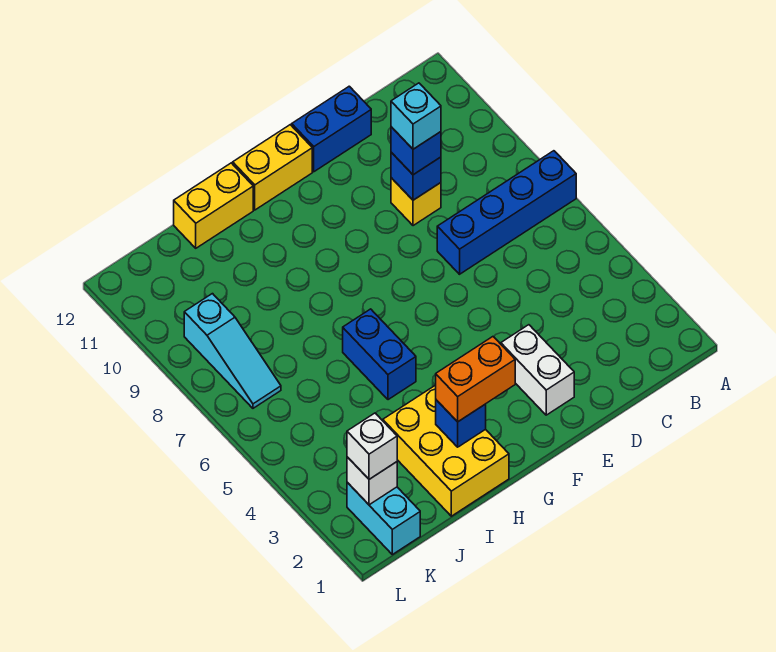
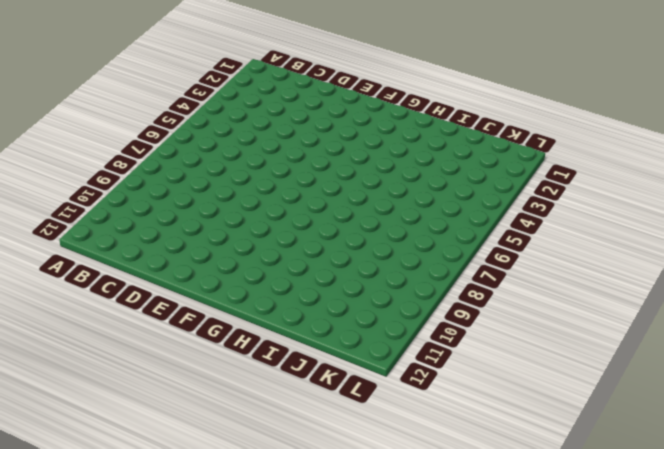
none -> blue 1x4 brick [437,151,576,274]
none -> yellow 1x1 brick [391,178,441,226]
none -> blue 1x2 brick [292,86,371,172]

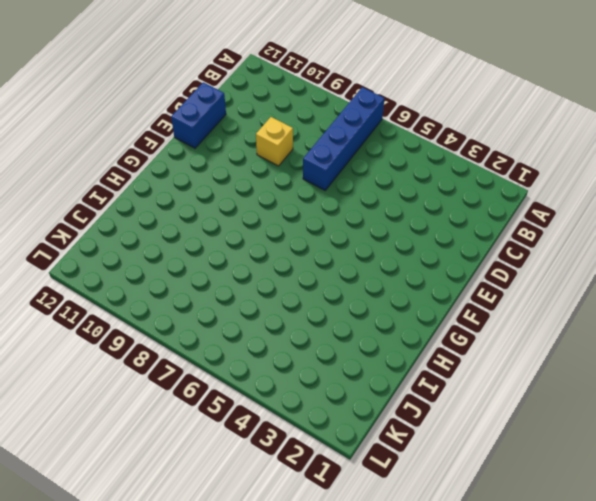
none -> white 1x2 brick [501,325,574,415]
none -> yellow 1x2 brick [233,125,312,210]
none -> yellow 2x3 brick [383,385,509,516]

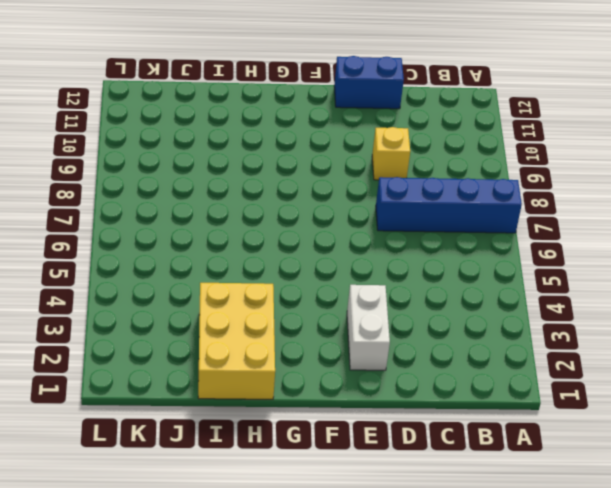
none -> yellow 1x2 brick [233,125,312,210]
none -> blue 1x2 brick [343,309,416,400]
none -> yellow 1x2 brick [174,163,253,248]

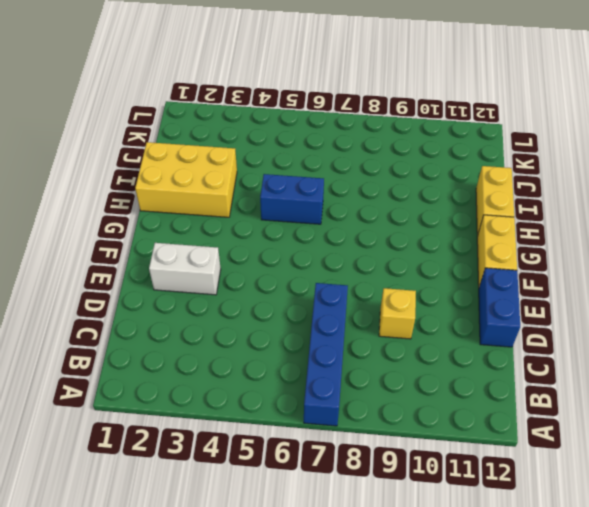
none -> cyan 1x2 brick [347,482,420,555]
none -> cyan 1x3 slope [184,294,281,408]
none -> blue 1x1 brick [391,152,441,200]

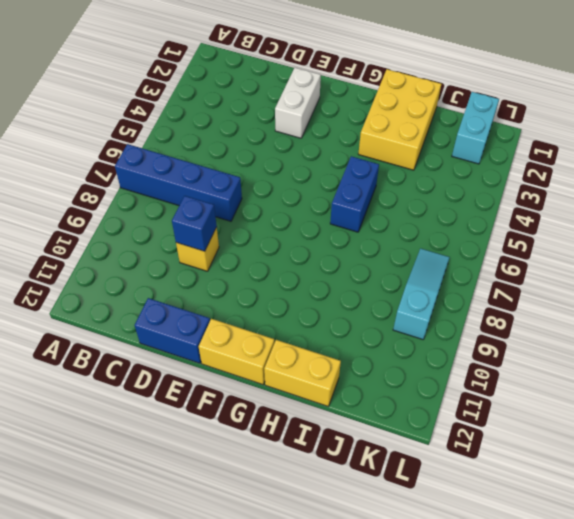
none -> blue 1x1 brick [436,400,486,447]
none -> white 1x1 brick [347,457,397,505]
none -> blue 1x1 brick [391,127,441,175]

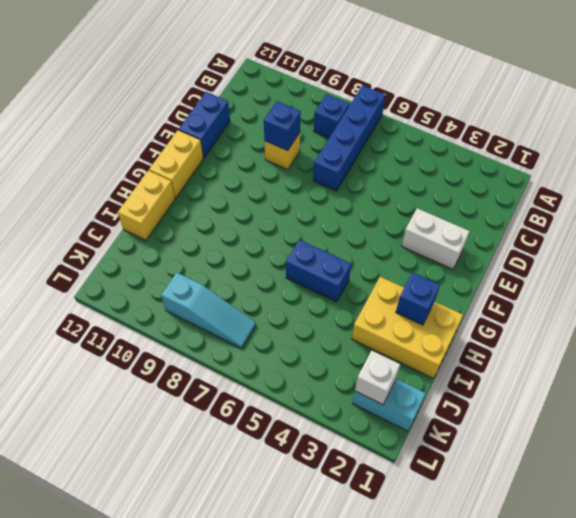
blue 1x1 brick [314,94,349,138] -> blue 1x1 brick moved to [391,127,441,175]
none -> orange 1x2 brick [436,337,515,422]
none -> white 1x1 brick [347,413,397,479]
none -> cyan 1x1 brick [391,83,441,149]

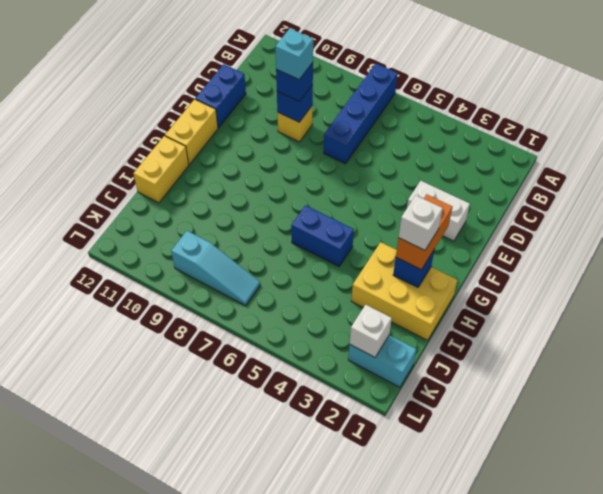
white 1x1 brick [399,196,443,250] -> white 1x1 brick moved to [347,413,397,479]

